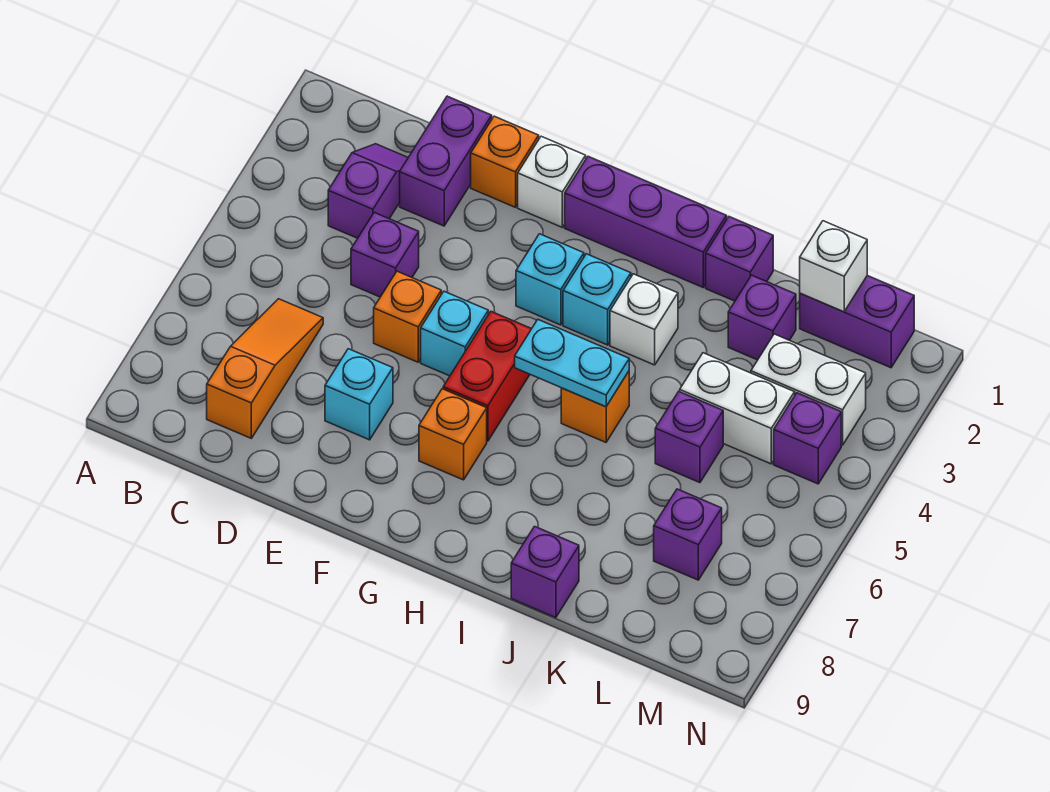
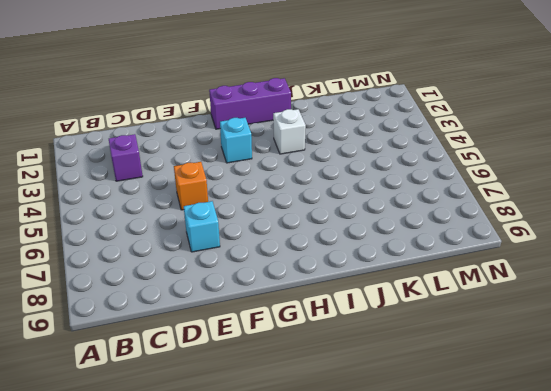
none -> orange 1x3 slope [207,299,323,438]
none -> purple 1x2 brick [400,96,492,226]
none -> purple 1x1 brick [351,212,419,297]

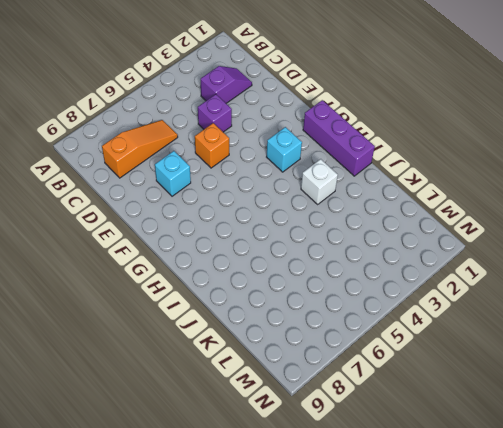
none -> purple 1x2 brick [400,96,492,226]
none -> orange 1x1 brick [471,116,539,207]
none -> white 1x1 brick [518,136,586,227]

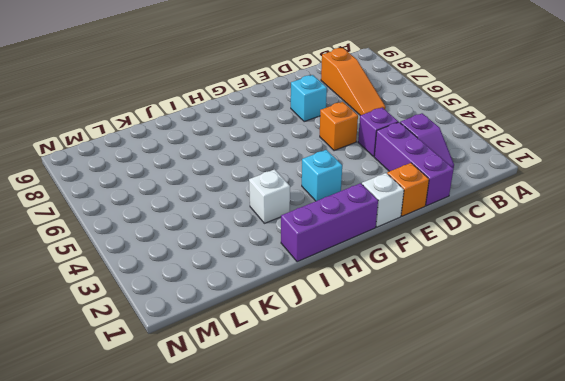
purple 1x3 brick [374,122,454,206] -> purple 1x2 brick [400,96,492,226]
none -> cyan 1x1 brick [421,291,488,376]
none -> red 1x2 brick [443,312,531,441]
none -> orange 1x1 brick [419,389,487,480]

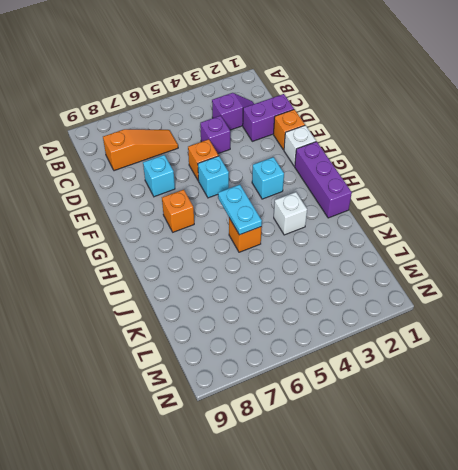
none -> red 1x2 brick [443,312,531,441]
none -> cyan 1x1 brick [563,254,631,345]
none -> purple 1x1 brick [706,217,773,301]

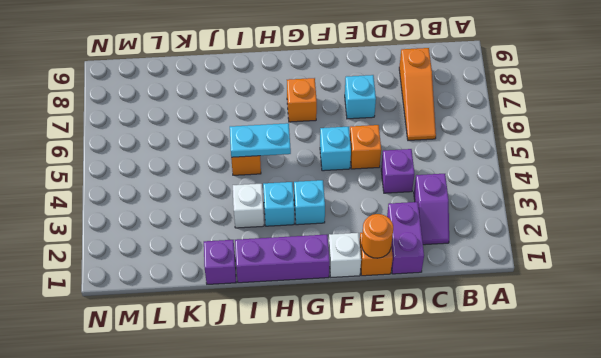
orange 1x1 round brick [362,214,393,258] -> none
none -> red 1x2 brick [443,312,531,441]
none -> purple 1x1 brick [511,526,579,618]
none -> purple 1x1 brick [728,275,796,360]

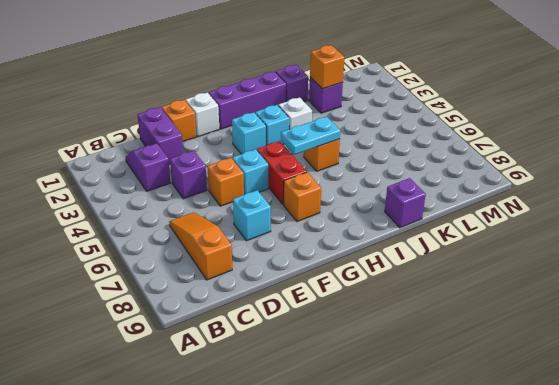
orange 1x1 brick [310,45,344,89] -> none
none -> white 1x2 brick [680,353,795,464]
none -> purple 1x1 brick [655,392,723,483]
none -> purple 1x2 brick [800,276,914,368]

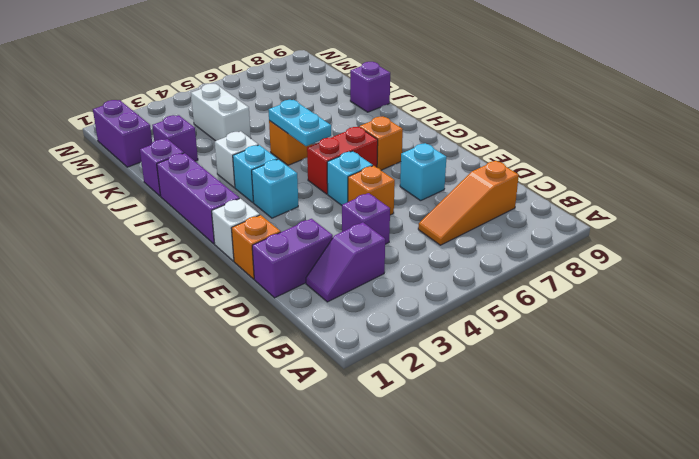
none -> purple 1x1 brick [655,392,723,483]
none -> white 1x2 brick [751,334,866,445]
none -> purple 1x1 brick [654,489,722,580]

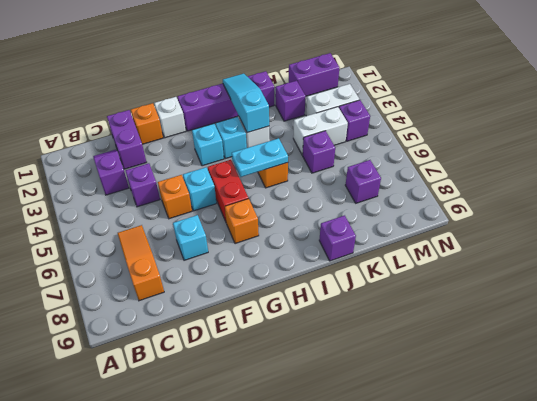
cyan 1x3 slope [223,74,269,133] -> none
none -> white 1x1 brick [800,221,867,312]

